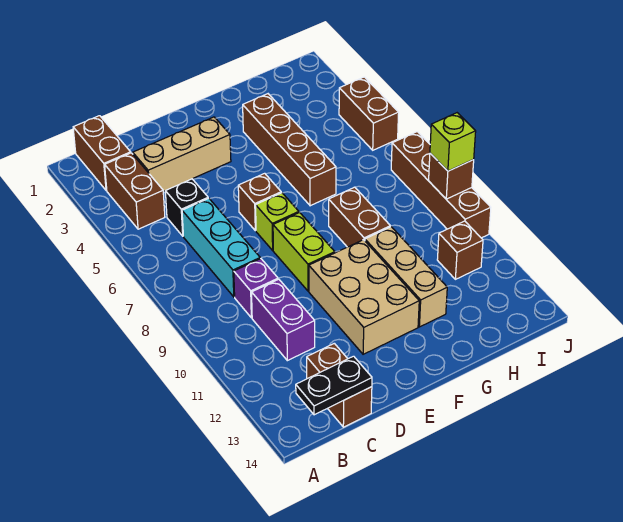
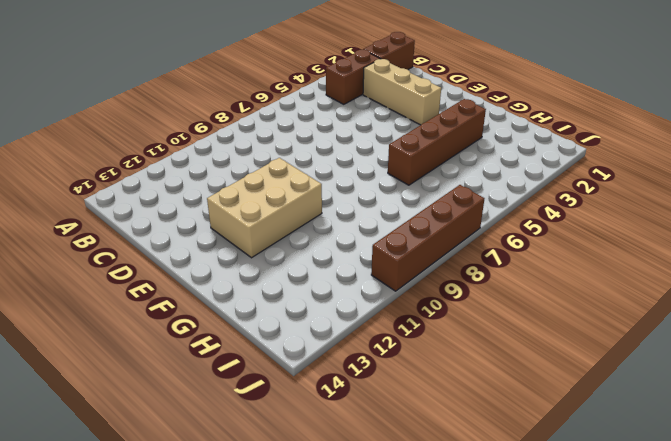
none -> black 1x1 brick [165,179,208,236]
none -> cyan 1x3 brick [182,198,260,297]
none -> purple 1x1 brick [234,259,278,318]

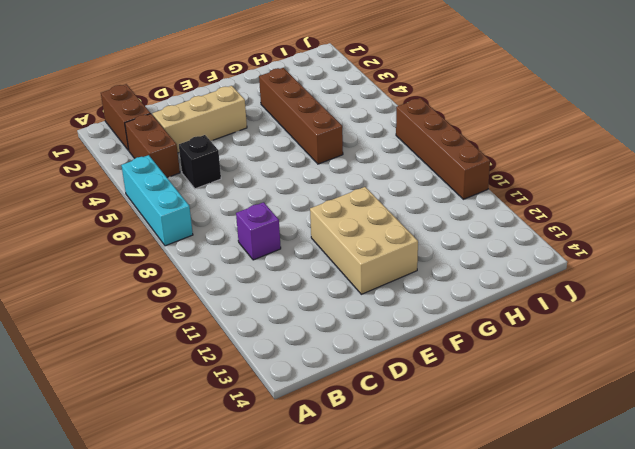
cyan 1x3 brick [121,155,193,246] -> cyan 1x3 brick moved to [182,198,260,297]
none -> purple 1x2 brick [252,279,315,361]
none -> brown 1x2 brick [307,343,372,427]
none -> brown 1x1 brick [238,173,281,231]

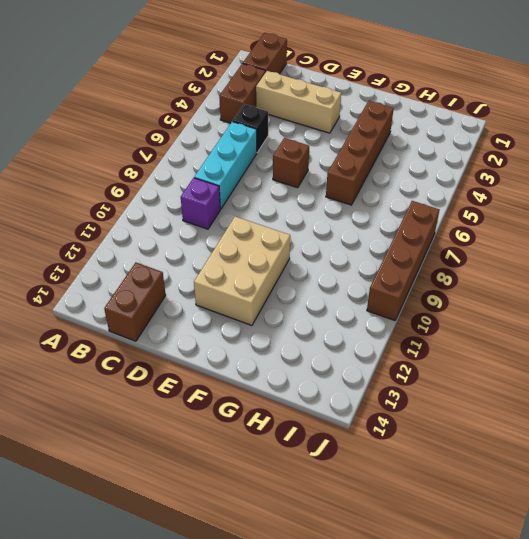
none -> purple 1x2 brick [252,279,315,361]
none -> lime 1x1 brick [256,193,299,250]
none -> lime 1x2 brick [273,212,335,291]

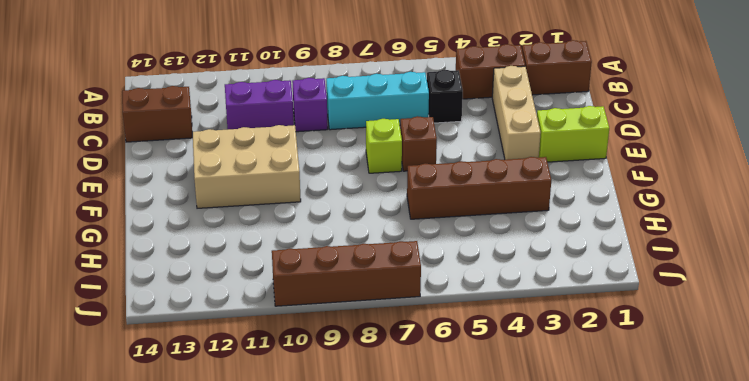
lime 1x2 brick [537,106,609,162] -> lime 1x2 brick moved to [273,212,335,291]
none -> brown 1x2 brick [329,187,390,247]
none -> tan 1x3 brick [365,227,447,327]
none -> brown 1x1 brick [437,221,483,279]

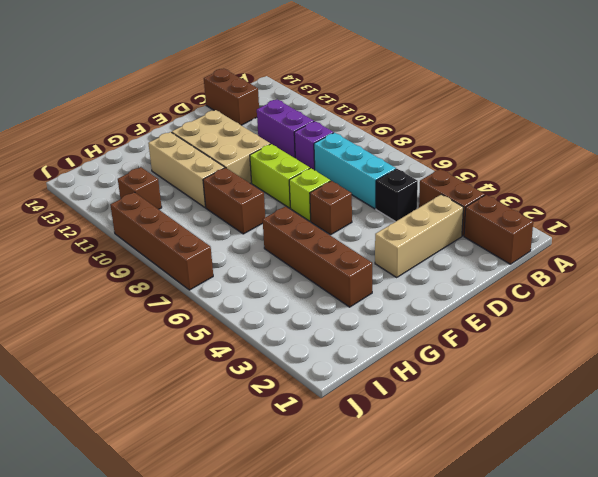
none -> brown 1x2 brick [339,77,399,150]
none -> black 1x2 plate [296,356,372,415]
none -> brown 1x1 brick [429,153,474,199]

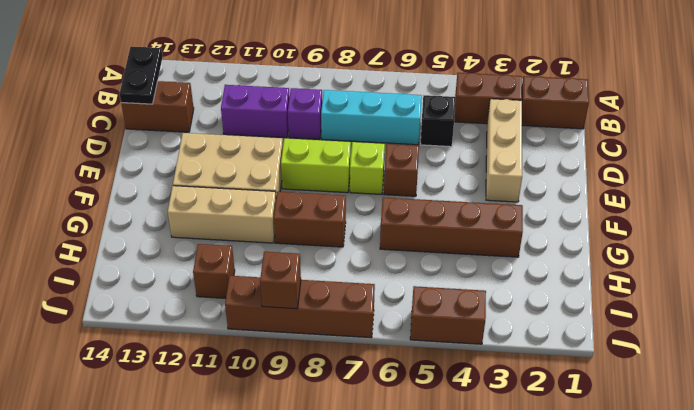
none -> lime 1x1 brick [430,113,476,171]

